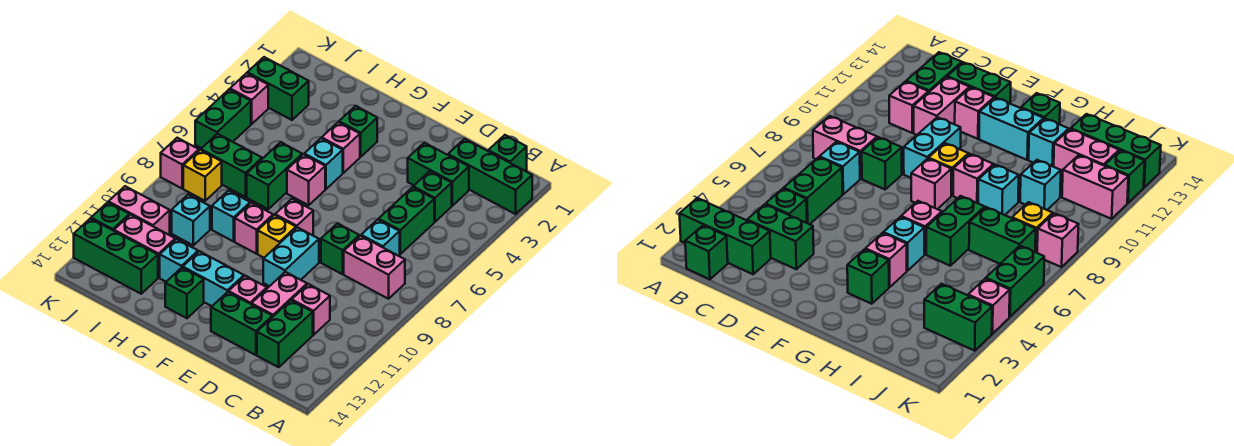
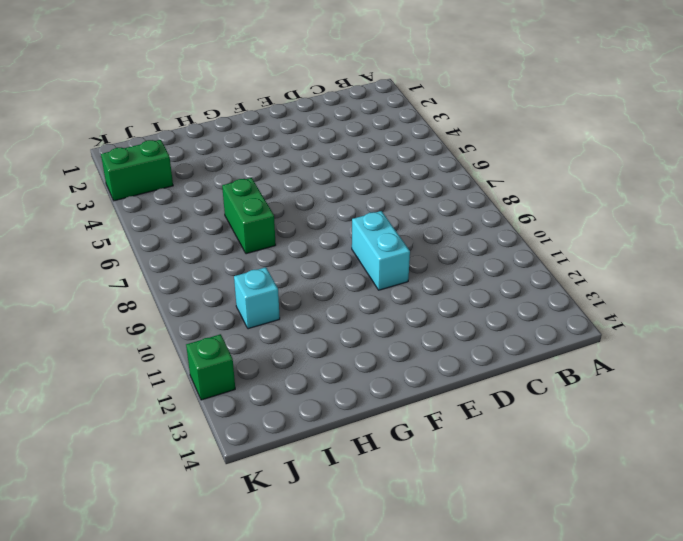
none -> green 1x3 brick [448,139,532,214]
none -> green 1x1 brick [488,135,527,171]
none -> pink 1x2 brick [344,236,405,299]
none -> green 1x2 brick [408,143,469,206]

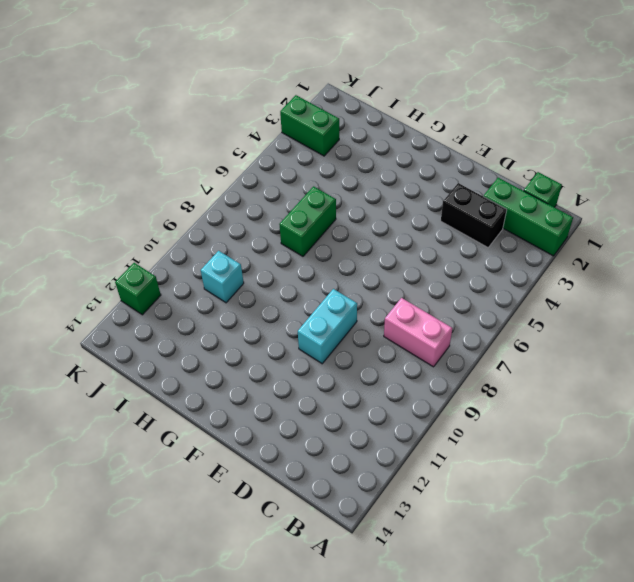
black 1x2 brick [441,183,507,247] -> green 1x2 brick [408,143,469,206]
none -> green 1x1 brick [413,171,452,222]
none -> green 1x2 brick [378,187,434,254]
none -> cyan 1x1 brick [361,220,400,256]
none -> pink 1x1 brick [292,284,330,335]

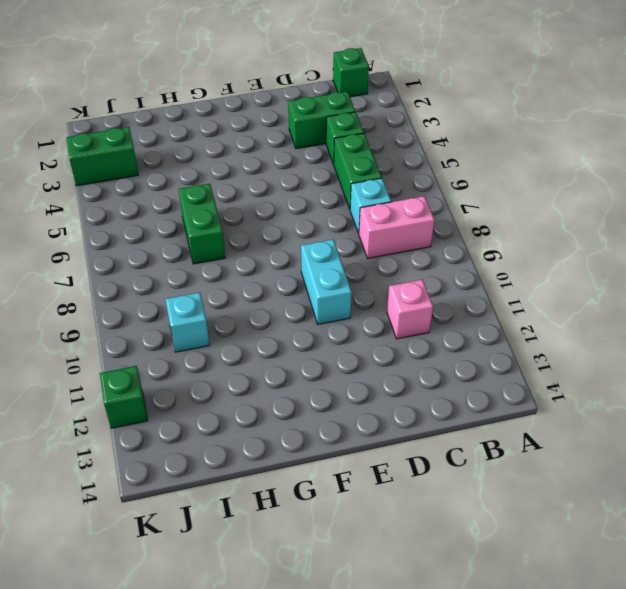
none -> green 1x3 brick [448,139,532,214]
none -> green 1x2 brick [257,300,313,367]
none -> green 1x1 brick [321,223,359,274]
none -> pink 1x2 brick [251,272,307,317]

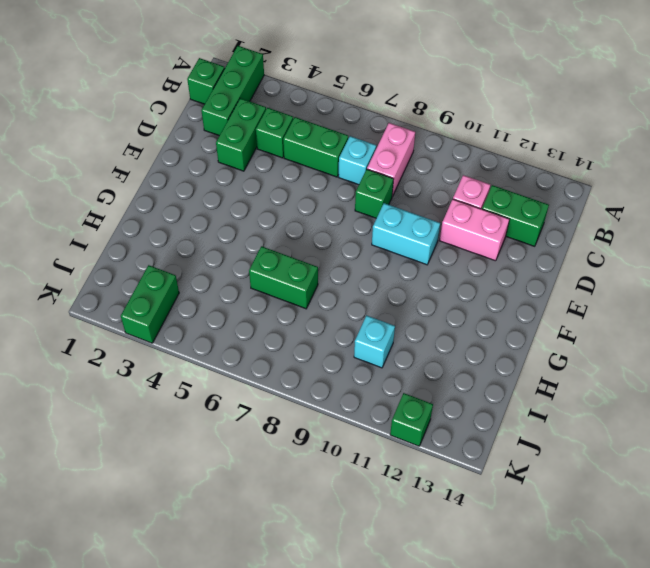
none -> green 1x2 brick [211,292,272,355]
none -> pink 1x1 brick [229,276,267,304]
none -> pink 1x1 brick [275,199,313,235]
none -> yellow 1x1 brick [258,215,296,258]

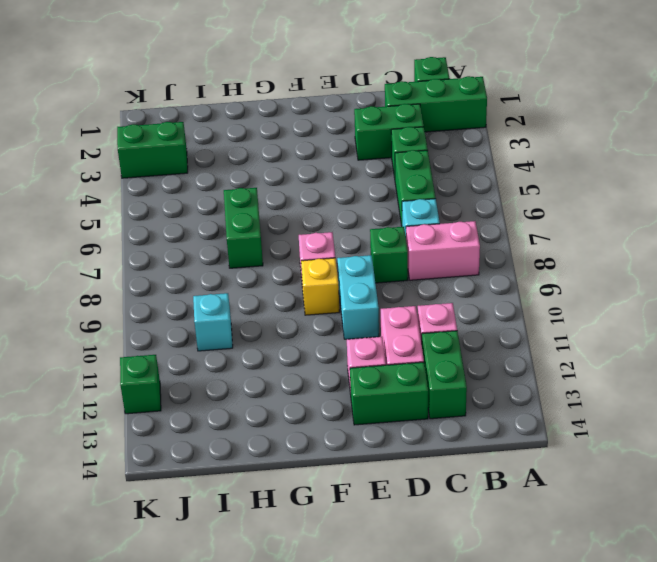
none -> cyan 1x2 brick [183,251,244,306]
none -> green 1x1 brick [339,106,377,157]
none -> pink 1x1 brick [322,122,360,173]
none -> cyan 1x1 brick [304,138,343,189]

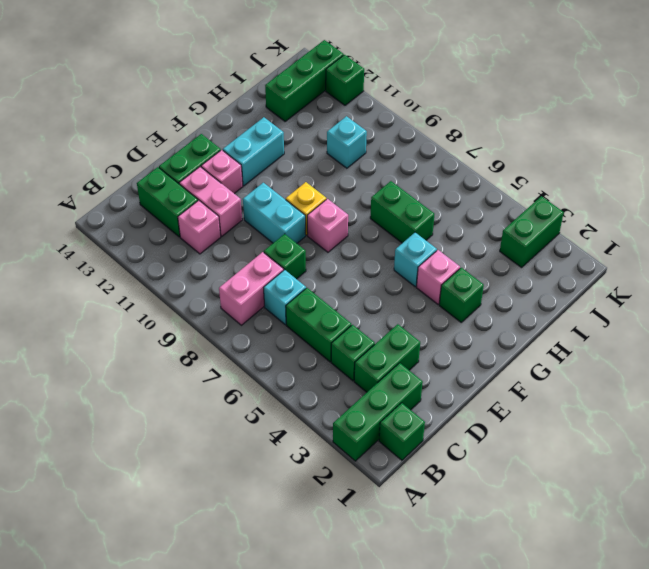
none -> pink 1x1 brick [287,154,325,205]
none -> pink 1x1 brick [235,203,273,254]
none -> green 1x1 brick [165,267,204,318]
none -> cyan 1x1 brick [212,190,250,241]

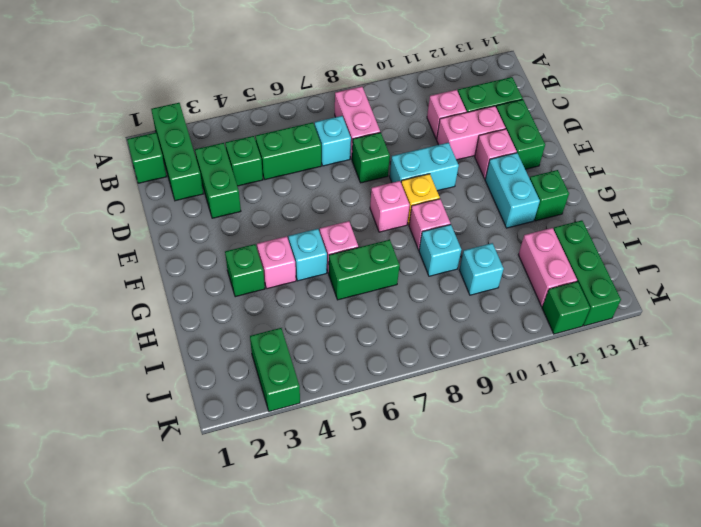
none -> cyan 1x1 brick [160,239,198,282]
none -> green 1x2 brick [201,134,262,197]
none -> yellow 1x1 brick [183,150,222,201]
none -> pink 1x2 brick [108,186,170,235]

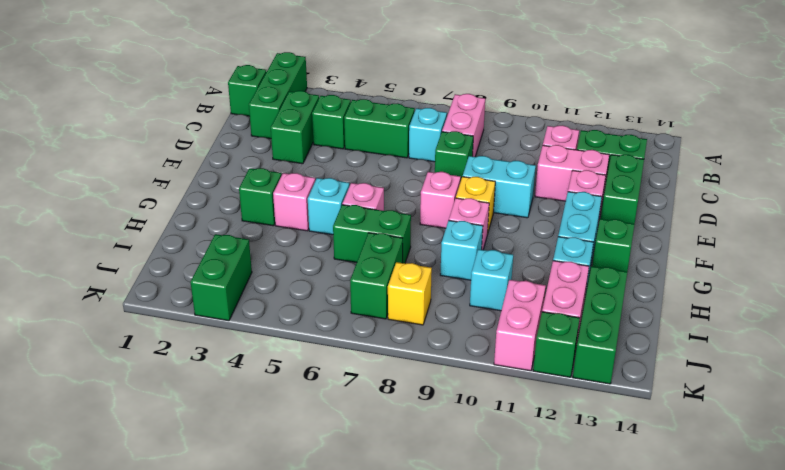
none -> pink 1x1 brick [230,73,268,124]
none -> green 1x2 brick [195,89,251,148]
none -> pink 1x1 brick [161,138,199,188]

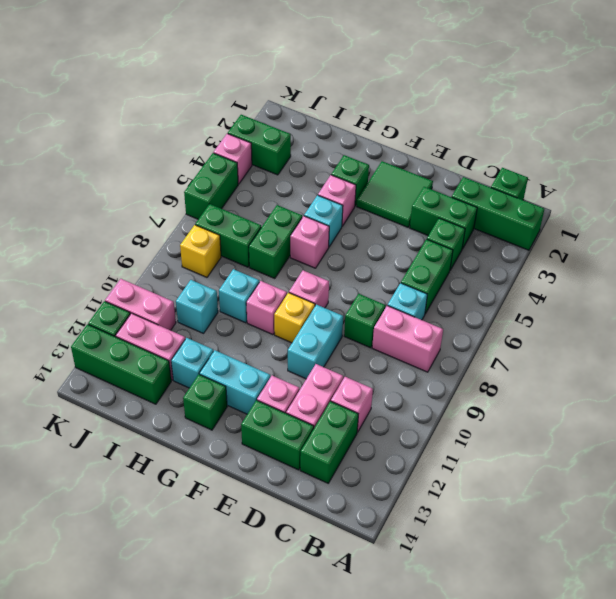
green 2x2 tile [357,161,433,227] -> none
none -> pink 1x1 brick [161,138,199,188]

